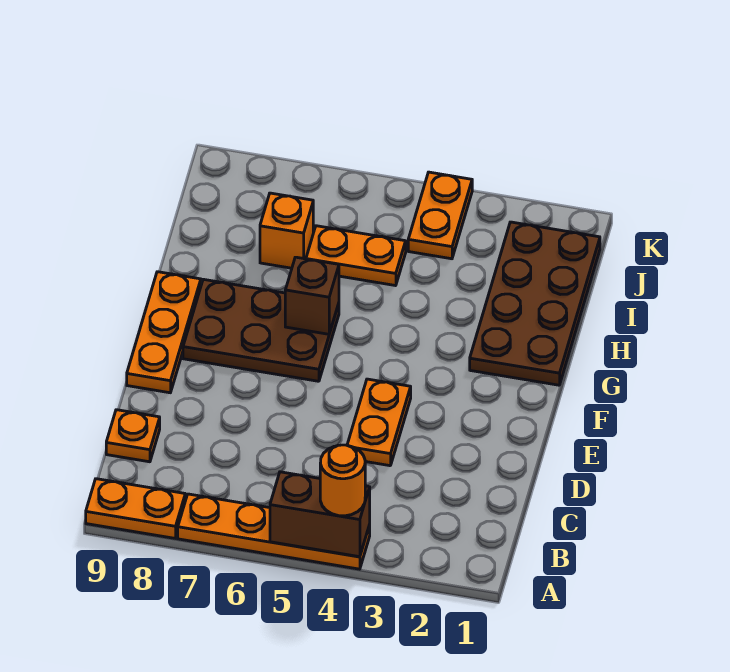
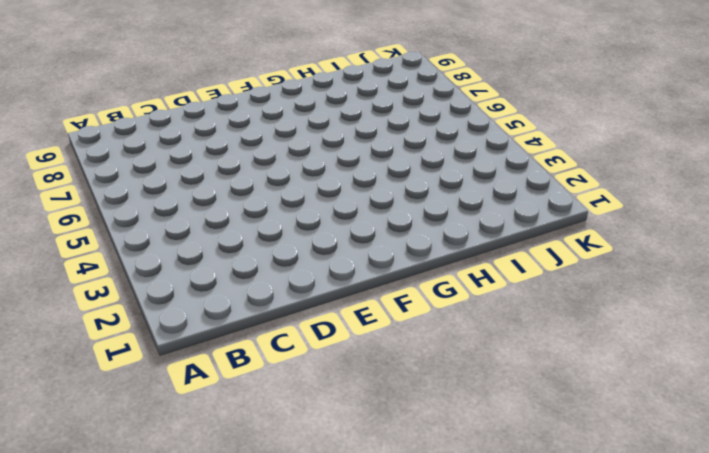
none -> orange 1x4 plate [178,494,370,569]
none -> orange 1x2 plate [86,479,185,538]
none -> orange 1x1 plate [106,410,160,462]

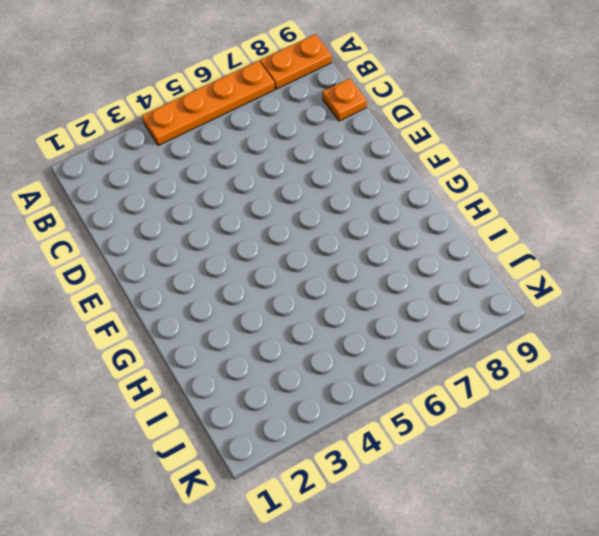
none -> orange 1x2 plate [347,379,411,466]
none -> orange 1x3 plate [127,272,201,393]
none -> brown 2x3 plate [183,279,339,381]

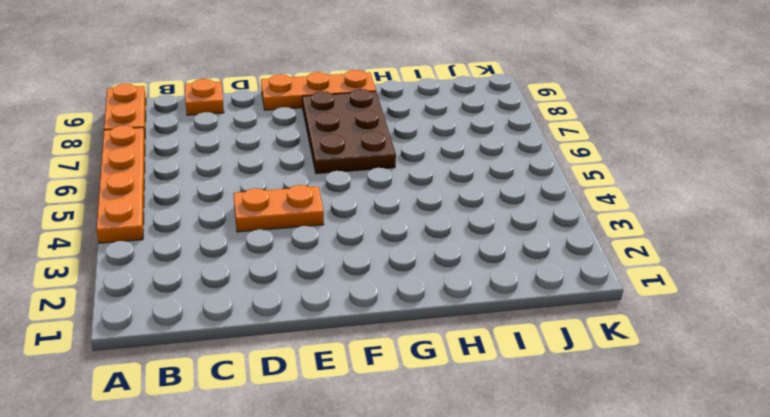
none -> brown 2x4 plate [470,222,600,385]
none -> orange 1x2 plate [306,226,406,286]
none -> orange 1x1 brick [260,193,313,268]

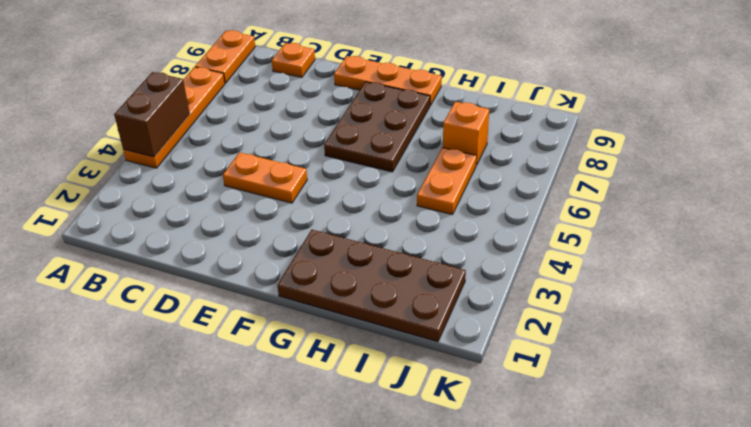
none -> orange 1x2 plate [408,172,472,259]
none -> brown 1x1 brick [285,257,339,334]
none -> orange 1x1 round brick [320,445,365,516]

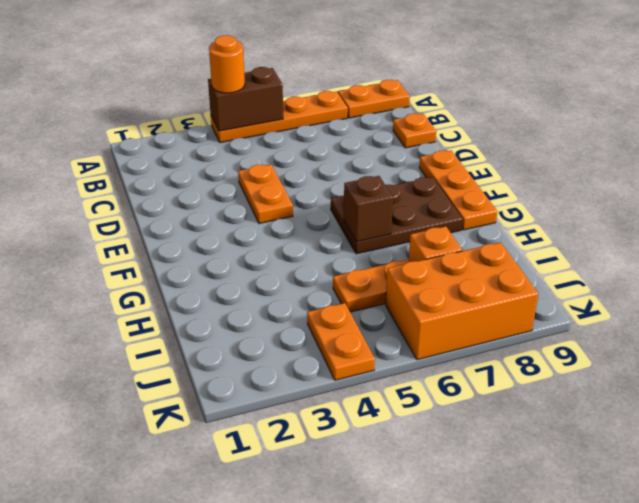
orange 2x3 brick [386,242,538,360] -> none
none -> brown 2x4 plate [470,222,600,385]

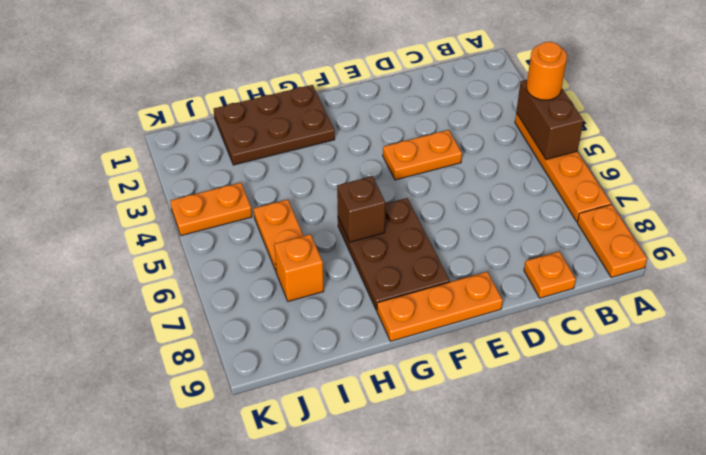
brown 2x3 plate [214,85,335,165] -> brown 2x4 plate [470,222,600,385]

